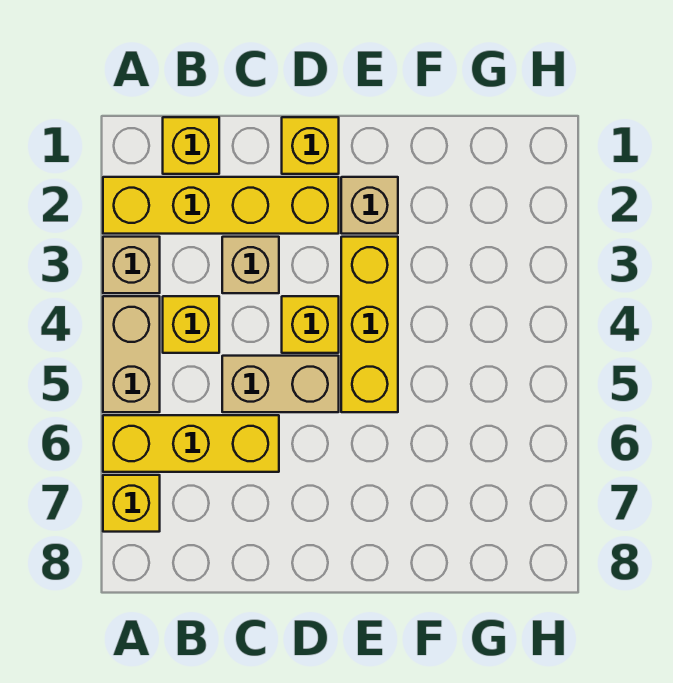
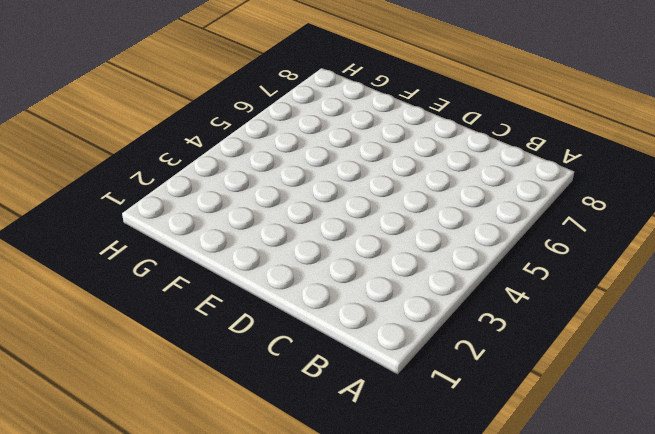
none -> yellow 1x4 brick [103,177,339,234]
none -> tan 1x1 brick [103,237,160,293]
none -> tan 1x2 brick [103,296,160,412]

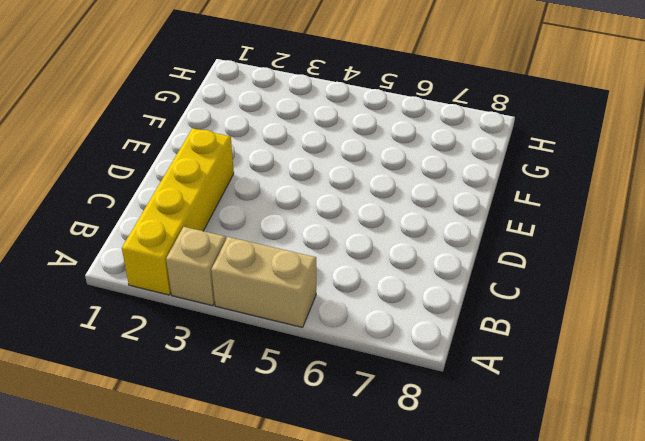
none -> yellow 1x3 brick [103,415,279,472]
none -> yellow 1x1 brick [103,475,160,532]
none -> yellow 1x1 brick [163,117,219,174]

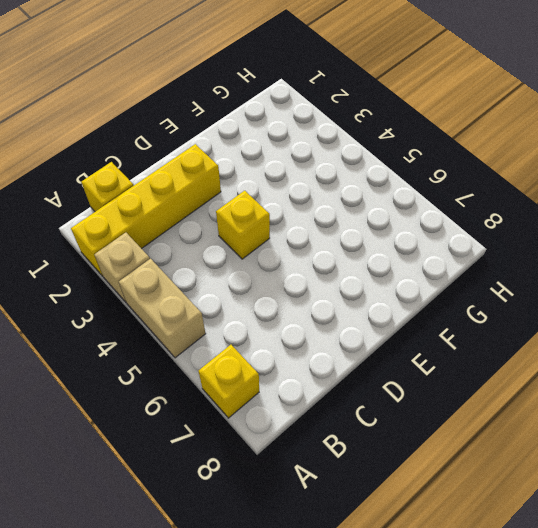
none -> yellow 1x3 brick [103,415,279,472]
none -> yellow 1x1 brick [163,296,219,353]
none -> tan 1x1 brick [222,237,279,293]

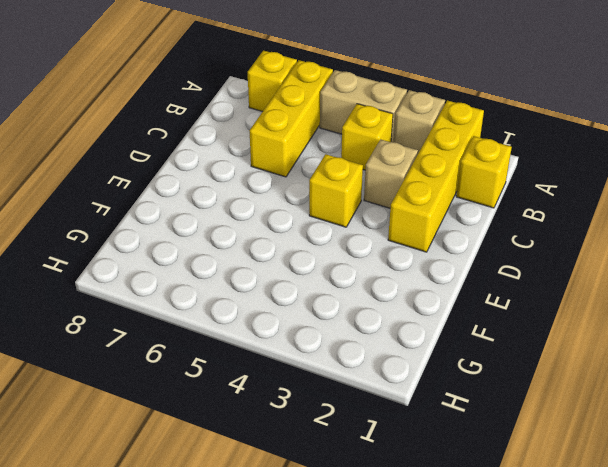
none -> tan 1x2 brick [222,356,339,412]
none -> yellow 1x1 brick [282,117,339,174]
none -> tan 1x1 brick [341,177,398,234]

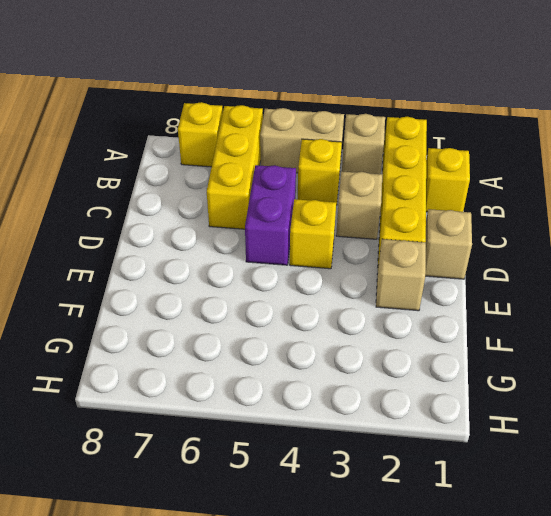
purple 1x2 brick [245,165,296,265] -> tan 1x2 brick [222,356,339,412]
tan 1x1 brick [425,209,472,279] -> yellow 1x1 brick [282,117,339,174]
none -> yellow 1x3 brick [341,237,398,412]

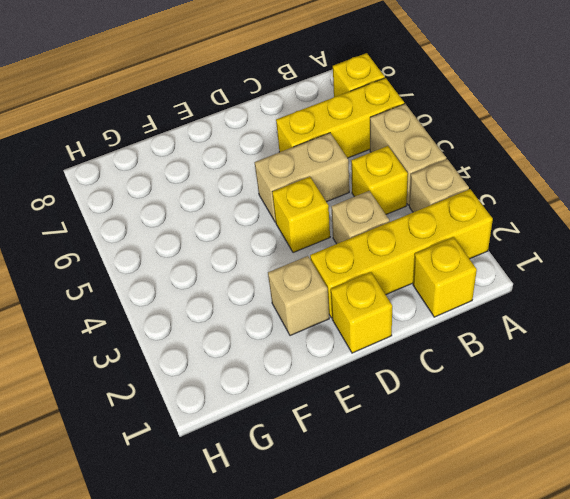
none -> yellow 1x3 brick [341,237,398,412]

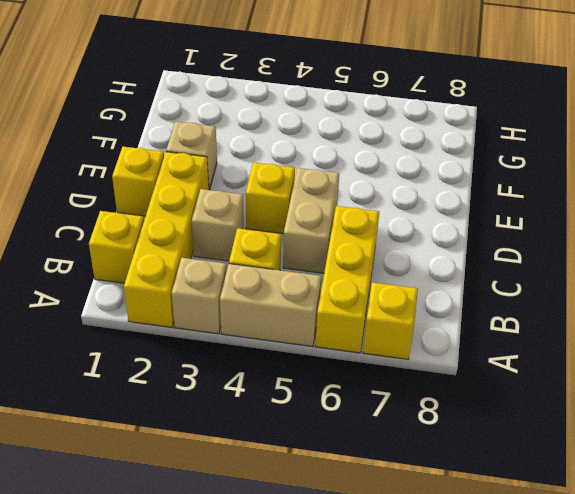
none -> yellow 1x3 brick [341,237,398,412]

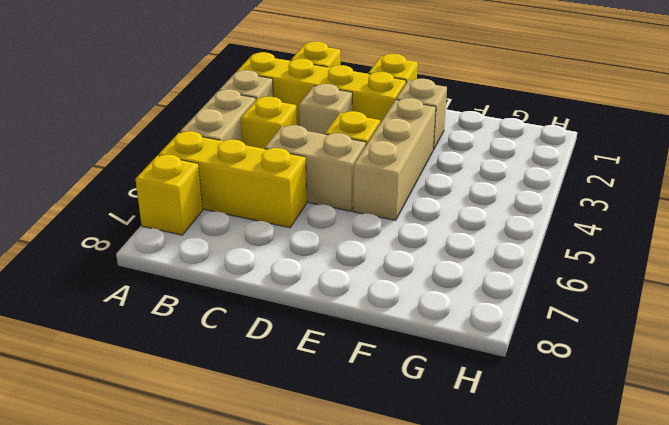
tan 1x3 brick [353,98,436,220] -> yellow 1x3 brick [341,237,398,412]

